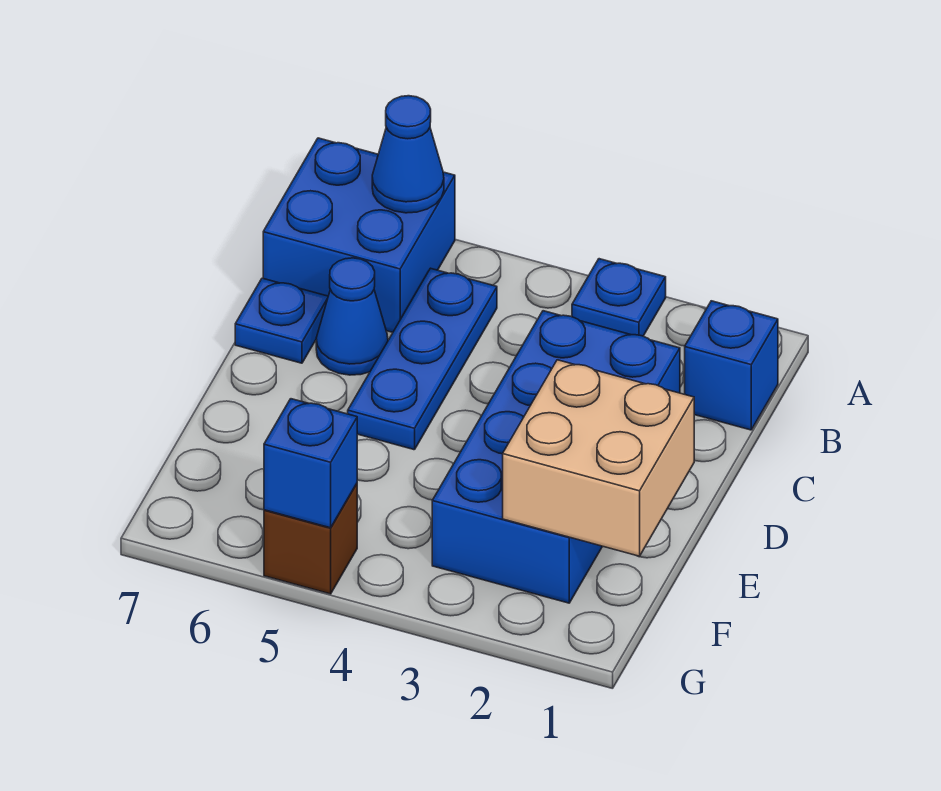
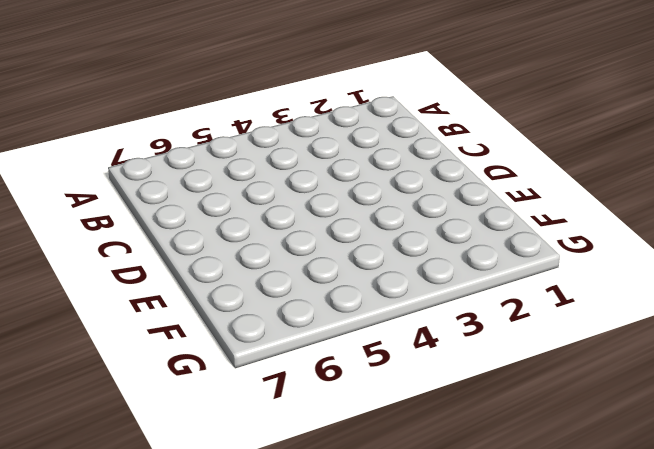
none -> blue 1x1 plate [572,259,666,336]
none -> blue 2x2 brick [263,138,455,332]

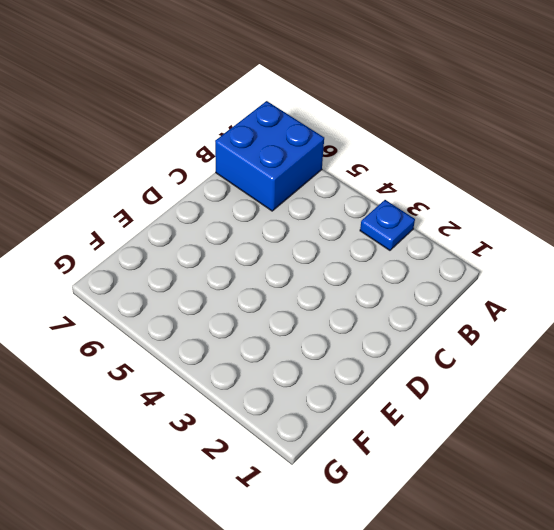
none -> blue 1x1 brick [685,301,778,430]
none -> blue 1x3 plate [348,268,497,450]

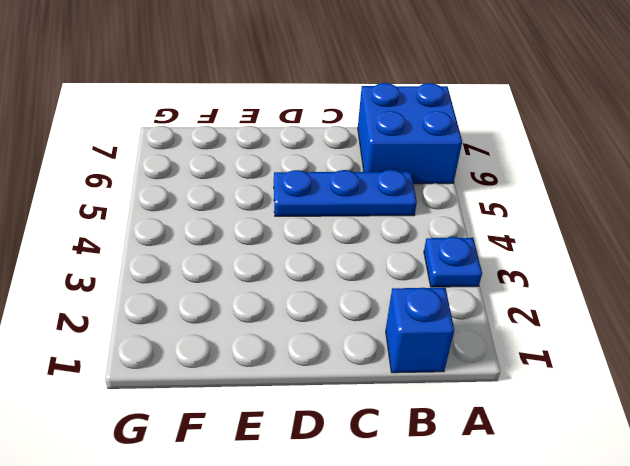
none -> blue 2x4 brick [432,311,680,603]
none -> blue 1x1 cone [316,258,388,375]

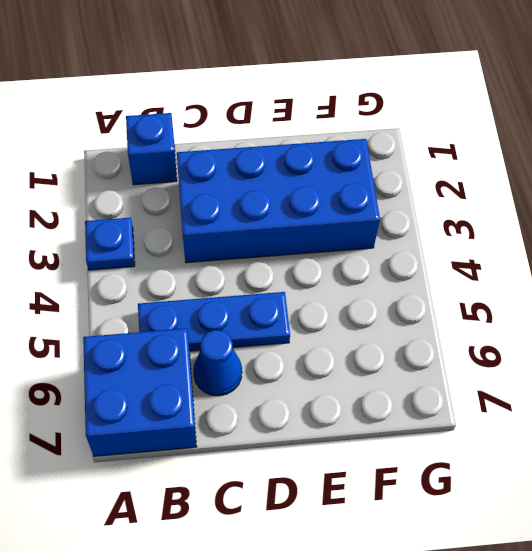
none -> blue 1x1 plate [235,278,328,363]
none -> brown 1x1 brick [264,484,357,594]

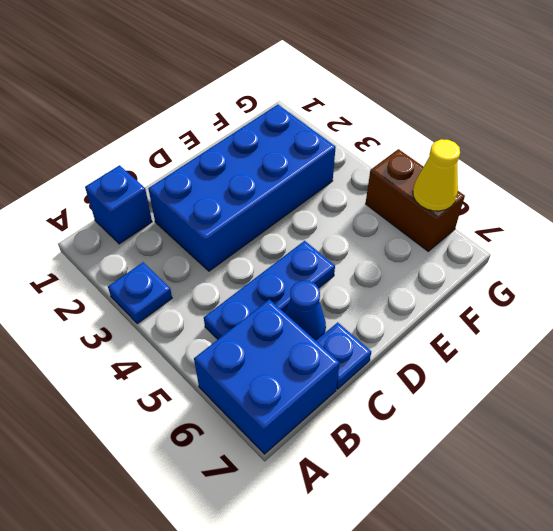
brown 1x2 brick [366,149,465,251] -> brown 1x1 brick [264,484,357,594]
yellow 1x1 cone [413,139,460,211] -> none
none -> blue 1x1 cone [372,96,444,213]
none -> tan 2x2 brick [503,360,694,556]

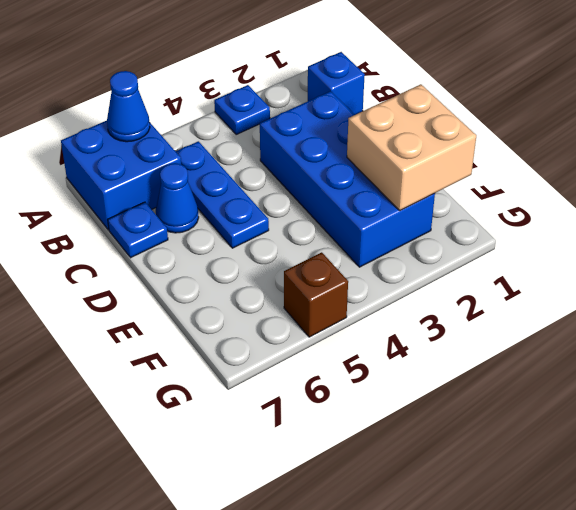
none -> blue 1x1 brick [264,399,357,528]

